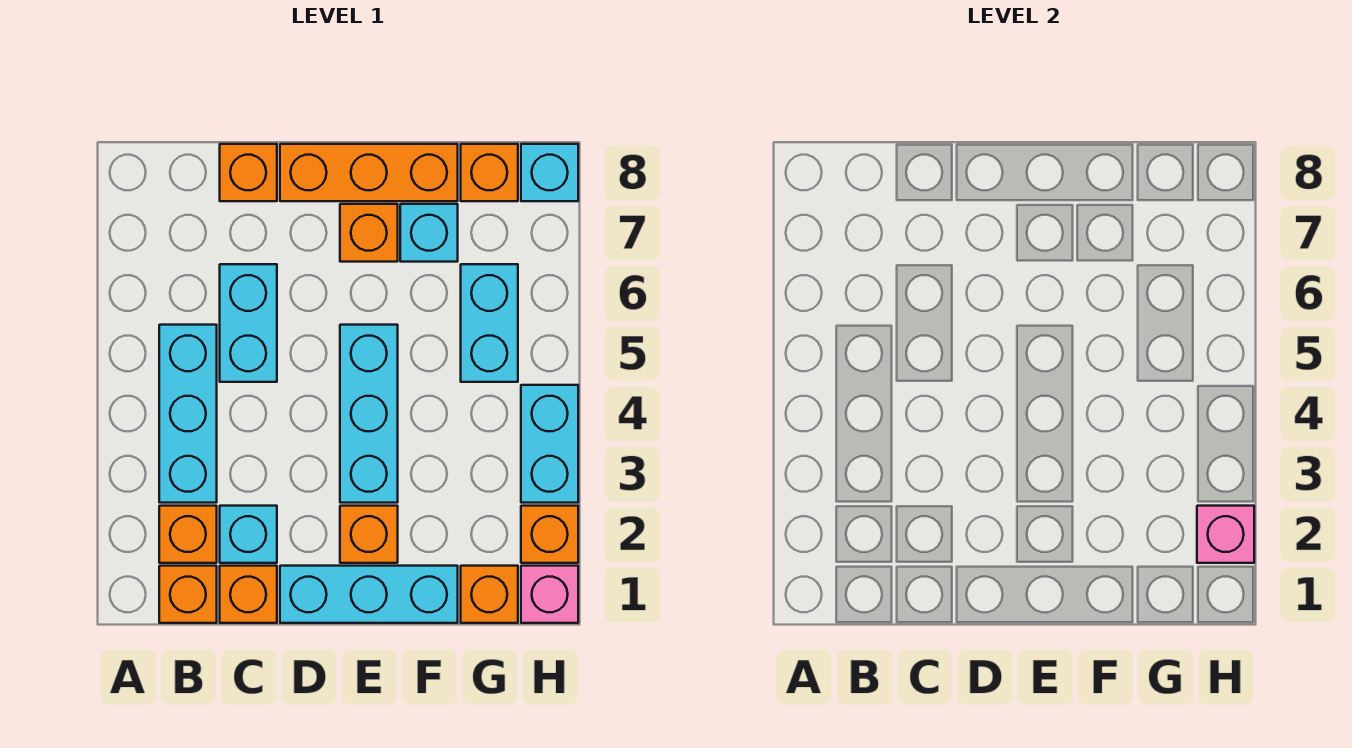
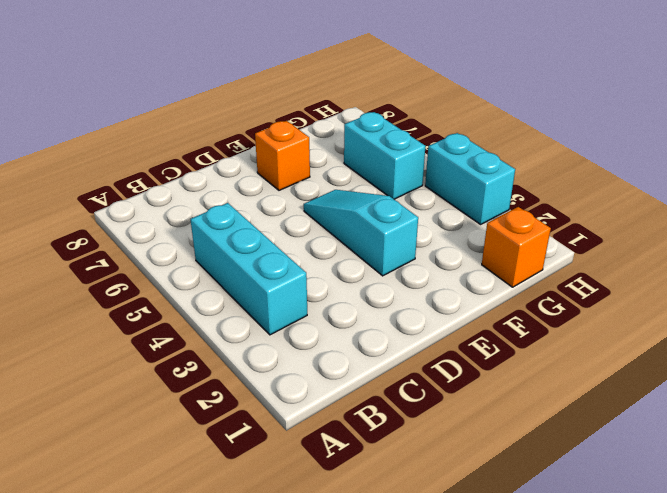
cyan 1x3 slope [304,190,418,276] -> cyan 1x3 brick [340,325,398,503]
none -> orange 1x1 brick [159,566,217,623]
none -> orange 1x1 brick [159,506,217,563]
none -> orange 1x1 brick [220,566,277,623]

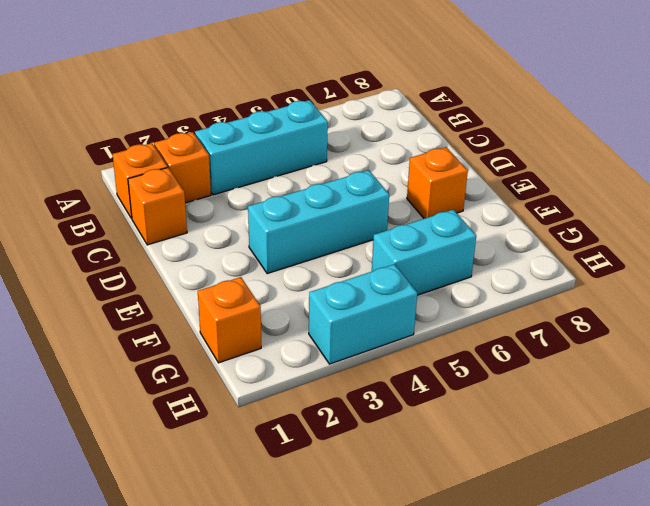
none -> cyan 1x1 brick [220,506,277,563]
none -> cyan 1x2 brick [220,264,277,382]
none -> orange 1x1 brick [220,144,277,201]

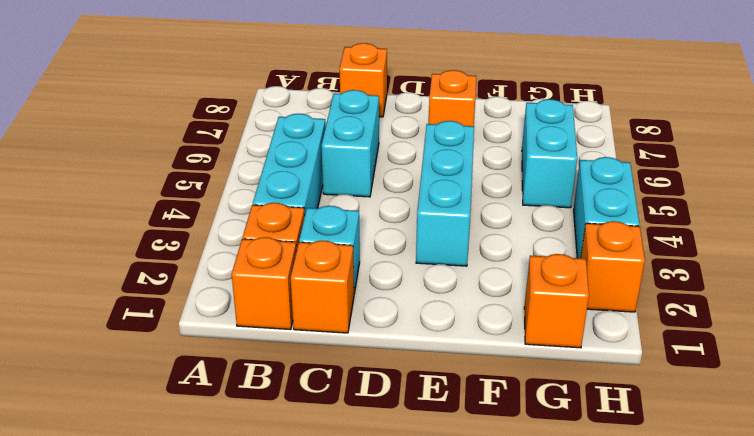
none -> cyan 1x3 brick [280,566,458,623]
none -> orange 1x3 brick [280,144,458,201]
none -> orange 1x1 brick [340,506,398,563]

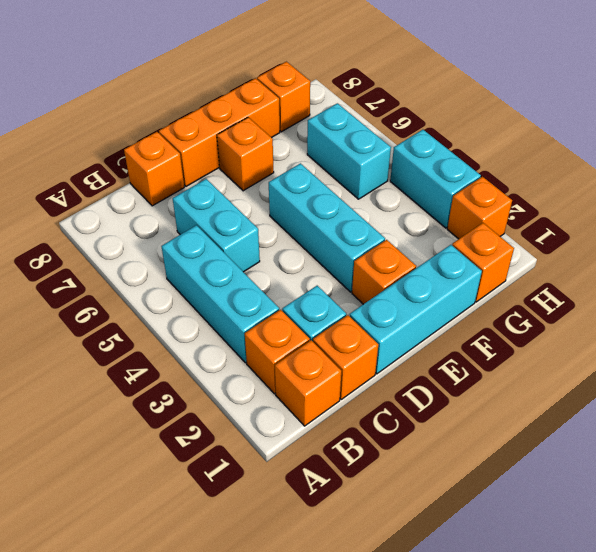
none -> cyan 1x1 brick [400,204,458,262]
none -> pink 1x1 brick [521,566,578,623]
none -> cyan 1x1 brick [521,144,578,201]

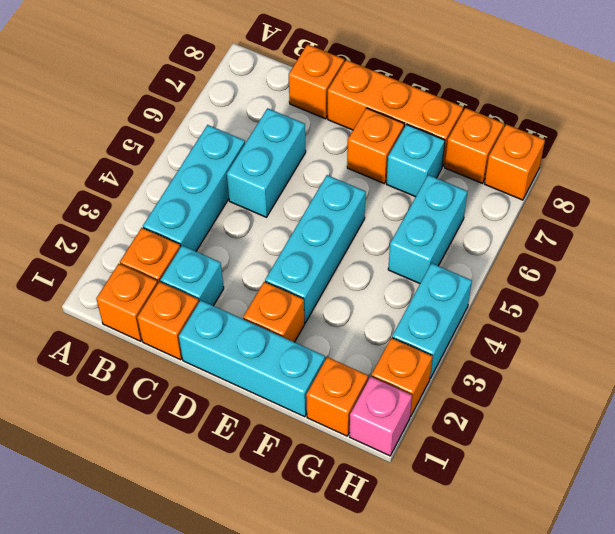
orange 1x1 brick [485,124,545,200] -> cyan 1x1 brick [521,144,578,201]
none -> pink 1x1 brick [1197,506,1254,563]

